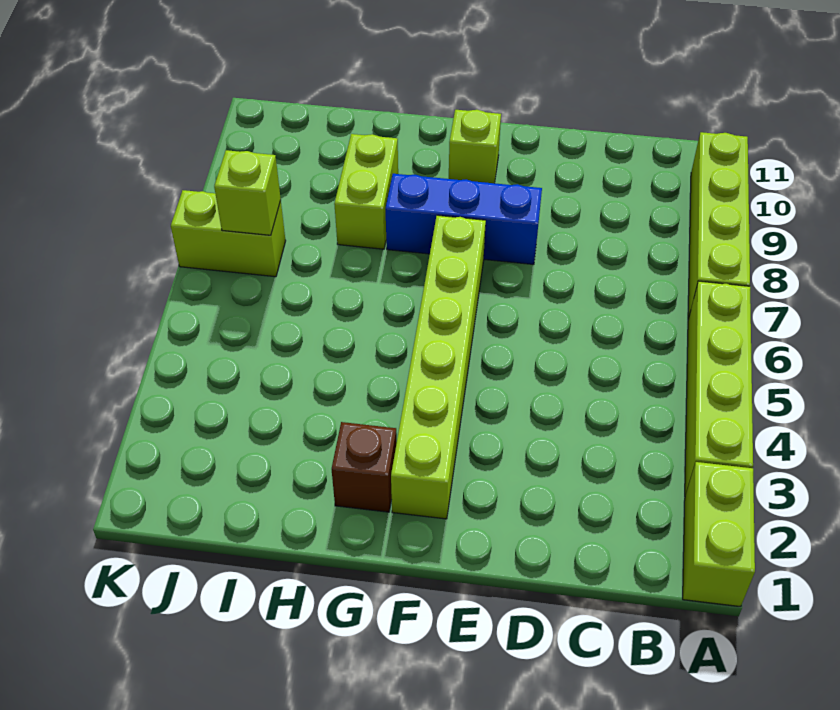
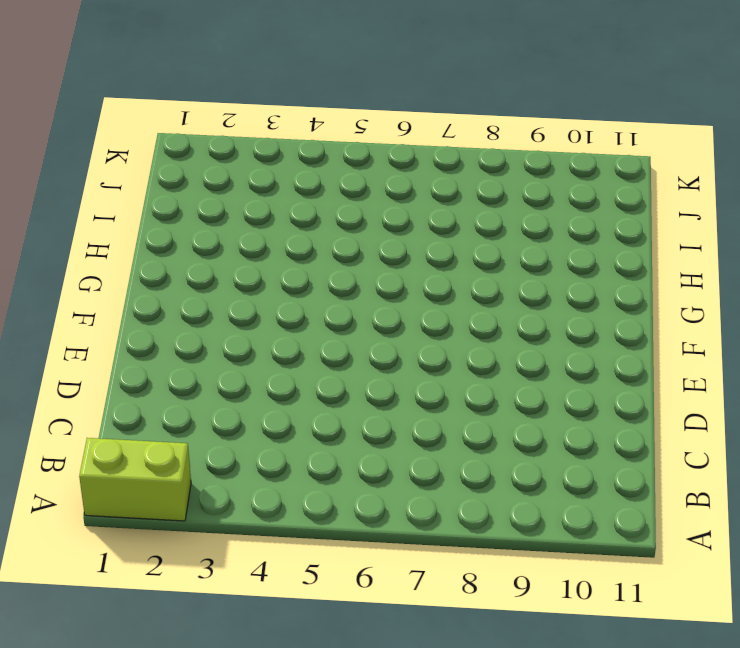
none -> lime 1x4 brick [685,281,753,496]
none -> lime 1x4 brick [688,132,750,319]

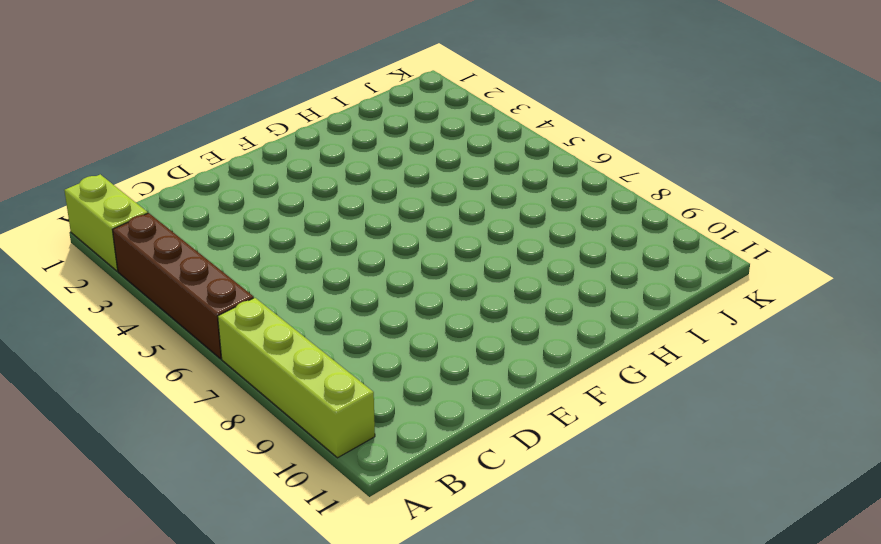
brown 1x4 brick [113,213,254,359] -> lime 1x4 brick [685,281,753,496]
none -> blue 1x3 brick [385,174,542,264]
none -> lime 1x6 brick [391,215,486,519]

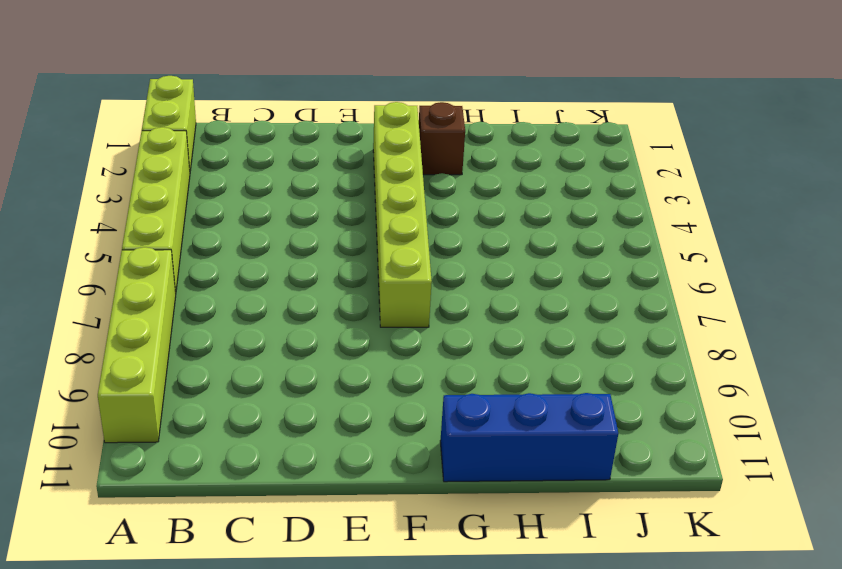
blue 1x3 brick [440,393,618,482] -> blue 1x3 brick moved to [385,174,542,264]
none -> lime 1x1 brick [449,110,501,183]
none -> lime 1x2 brick [334,134,398,249]

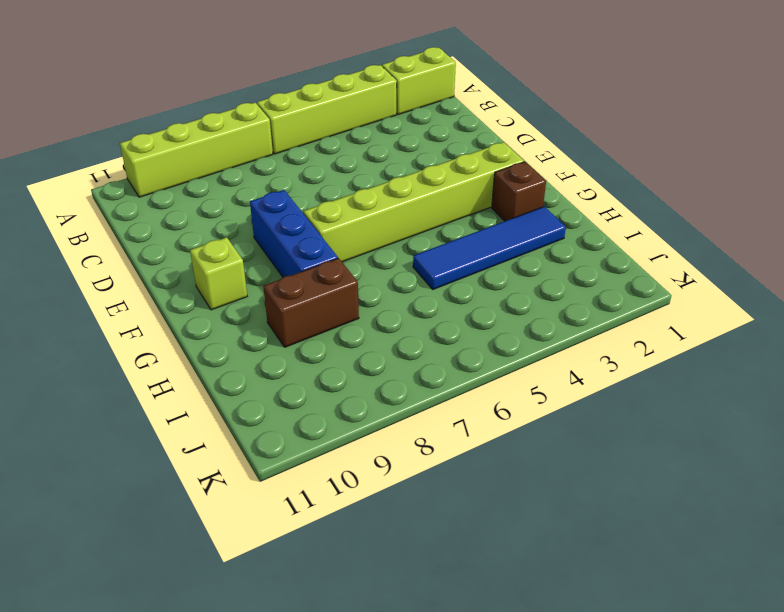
blue 1x4 tile [413,207,566,289] -> none
brown 1x2 brick [263,258,359,347] -> lime 1x2 brick [334,134,398,249]
none -> lime 1x2 brick [171,190,286,277]
none -> lime 1x1 brick [214,150,281,235]

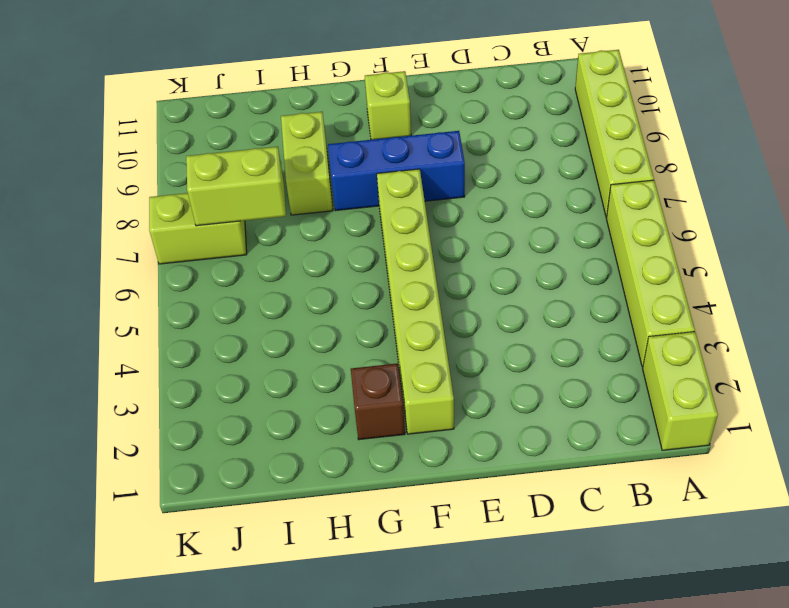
lime 1x2 brick [186,147,286,226] -> lime 1x1 brick [214,150,281,235]

